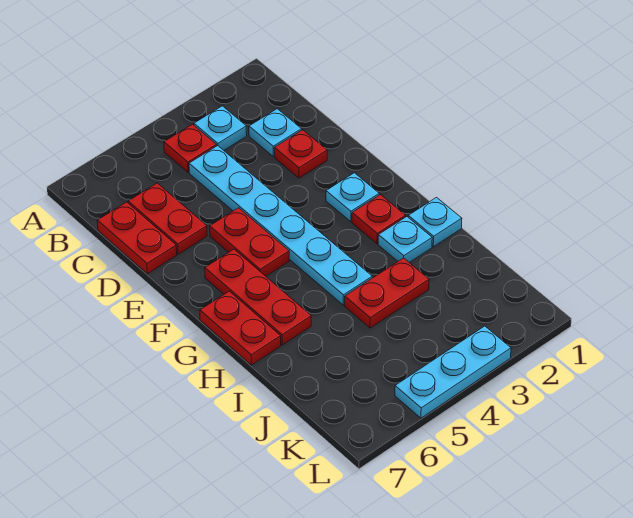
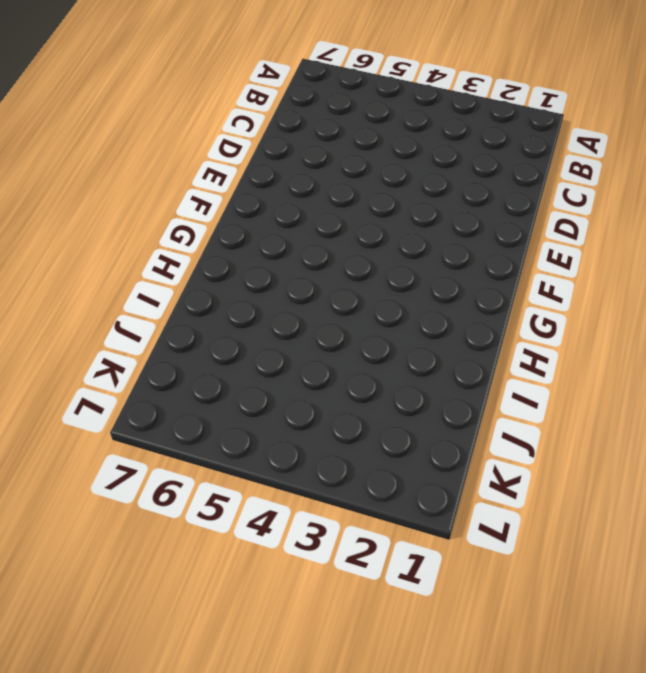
none -> cyan 1x1 plate [194,106,247,150]
none -> red 1x1 plate [164,124,217,172]
none -> cyan 1x1 plate [249,109,302,157]

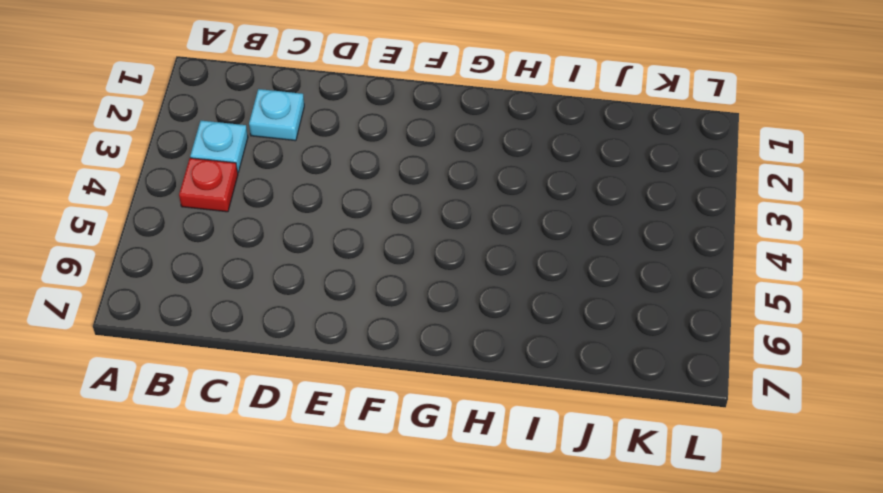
none -> cyan 1x6 plate [189,146,372,305]
none -> red 1x2 plate [128,183,207,254]
none -> red 1x2 plate [97,202,177,274]

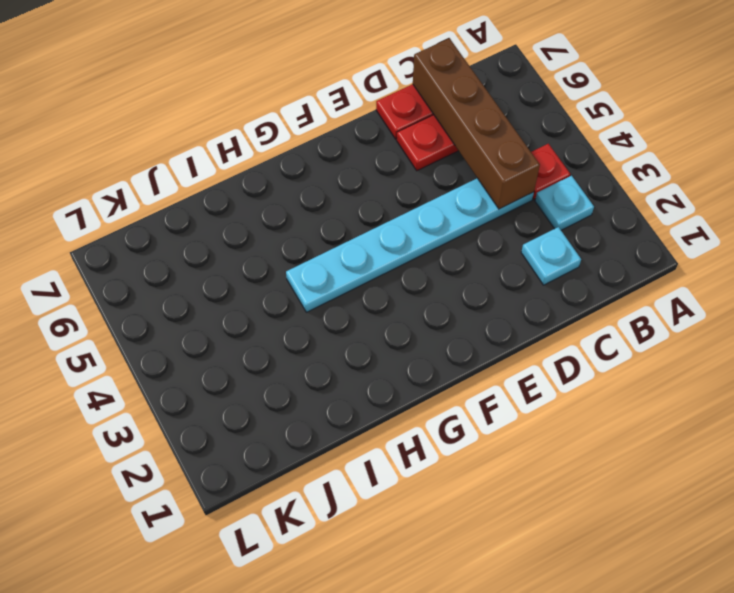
brown 1x4 brick [413,38,540,209] -> none
none -> red 1x1 plate [274,130,327,178]
none -> red 1x2 plate [210,208,289,276]
none -> cyan 1x1 plate [326,173,379,222]

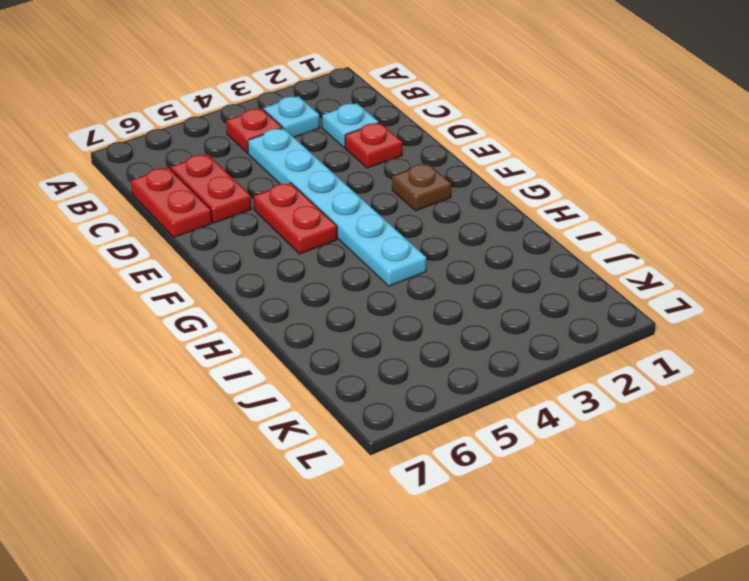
brown 1x1 plate [392,163,451,211] -> cyan 1x1 plate [326,173,379,222]
none -> red 1x3 plate [205,249,311,345]
none -> red 1x1 plate [352,195,406,244]
none -> red 1x2 plate [200,291,281,365]

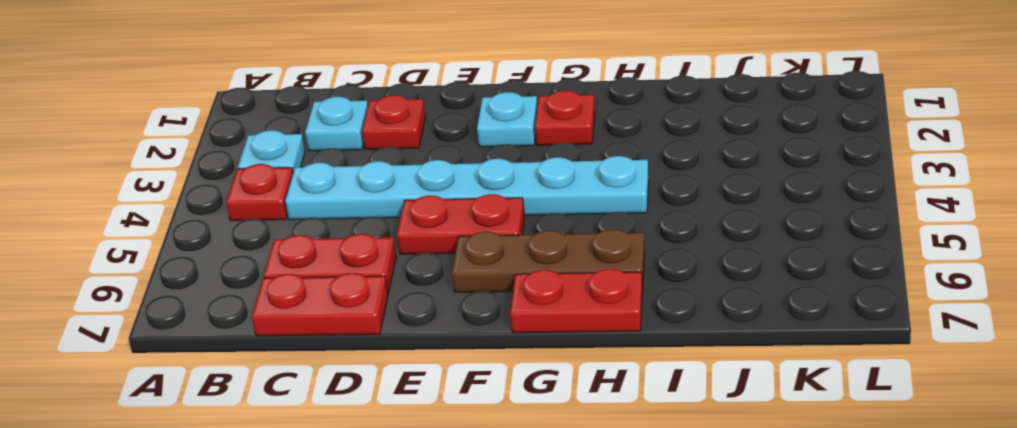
brown 1x3 plate [452,229,645,292] -> red 1x3 plate [205,249,311,345]
none -> cyan 1x1 plate [408,197,462,247]
none -> cyan 1x1 plate [378,217,432,262]
none -> red 1x2 plate [345,258,429,328]

